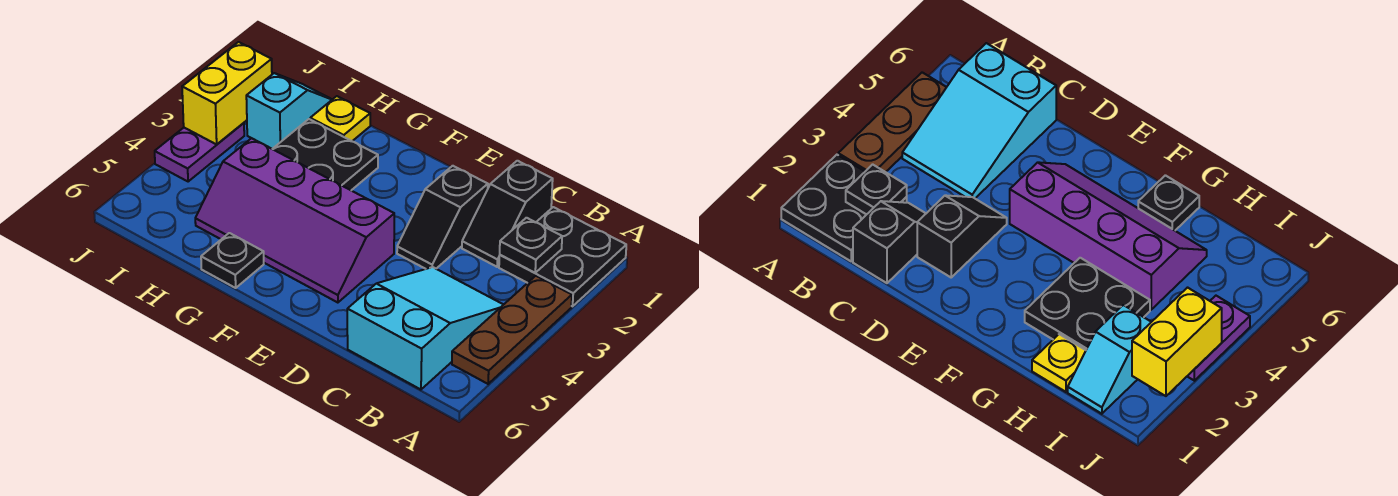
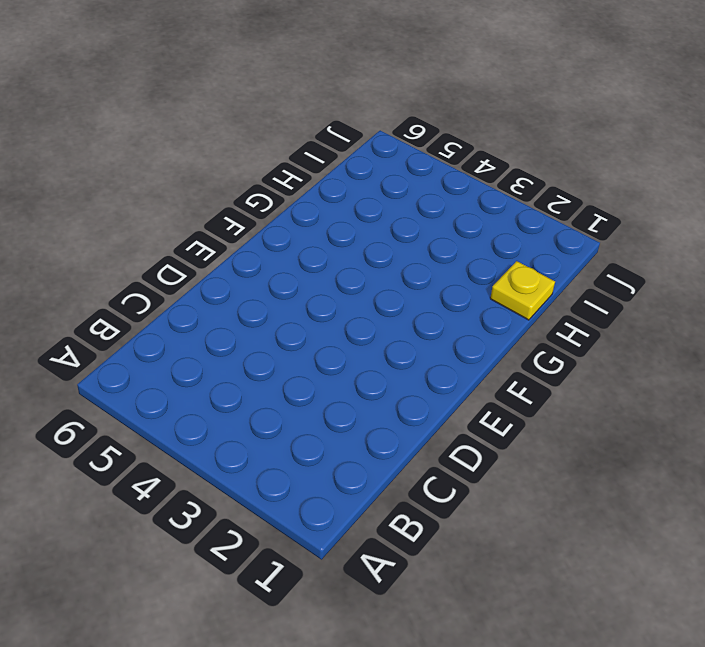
none -> black 2x2 plate [499,207,626,306]
none -> brown 1x3 plate [452,276,572,384]
none -> cyan 2x3 slope [347,267,503,390]

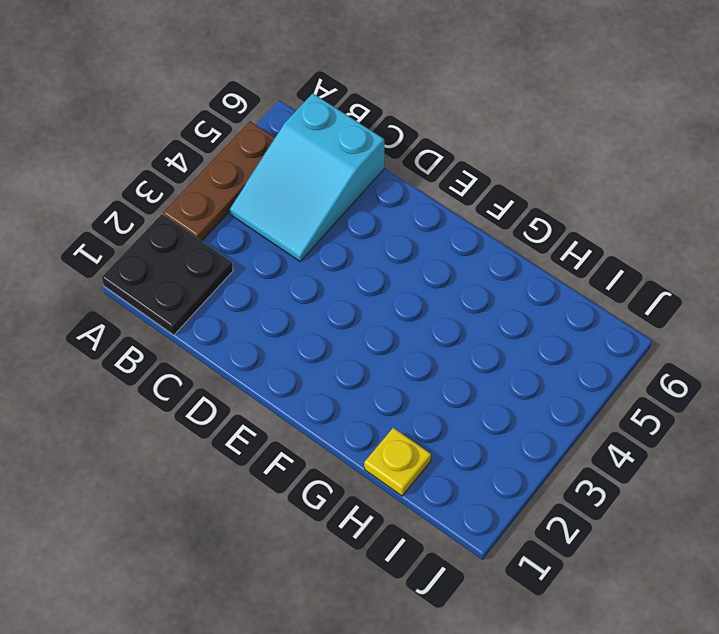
none -> black 1x2 slope [462,161,553,267]
none -> black 1x2 slope [397,166,488,269]
none -> purple 2x4 slope [195,138,394,303]

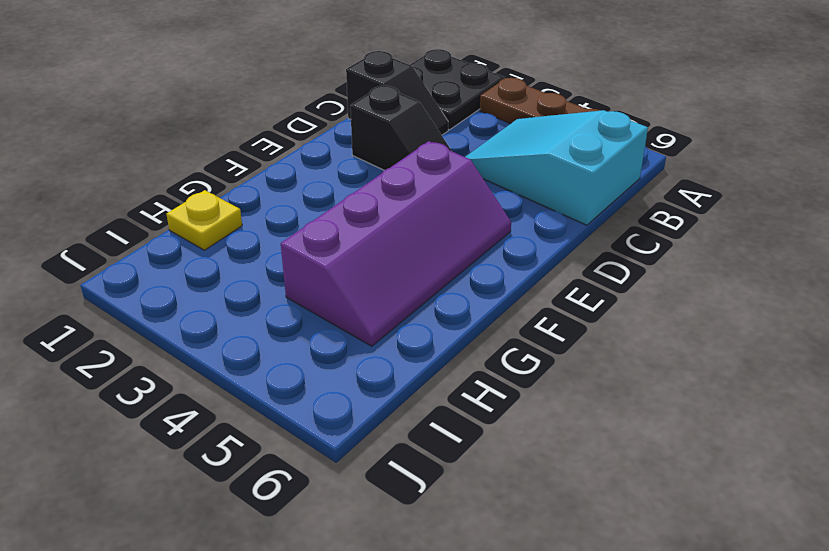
none -> black 2x2 plate [273,119,378,190]
none -> black 1x1 plate [201,233,264,288]
none -> cyan 1x2 slope [246,73,332,149]

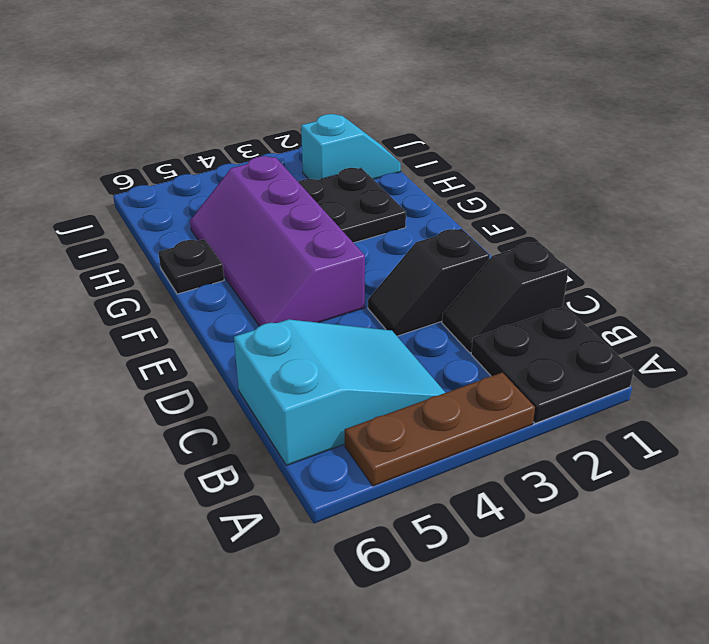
none -> yellow 1x1 plate [310,96,370,141]
none -> purple 1x2 plate [155,123,244,182]
none -> black 1x1 plate [500,218,562,273]

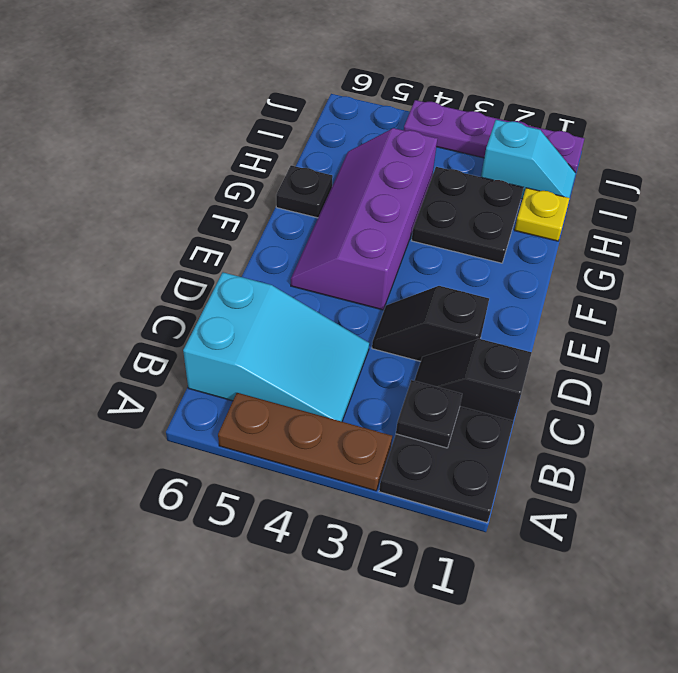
purple 1x4 plate [404,100,585,173] -> purple 1x2 plate [155,123,244,182]
none -> yellow 1x2 brick [182,42,272,144]

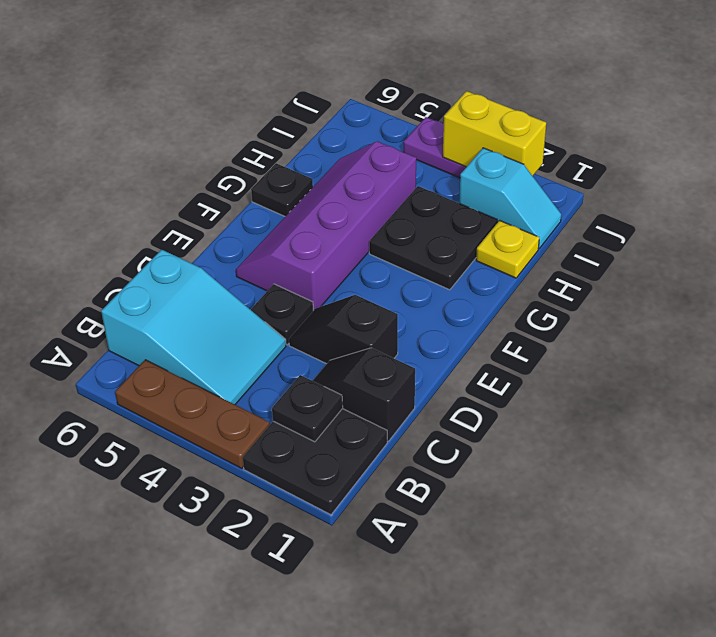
black 1x1 plate [251,284,313,345] -> none

